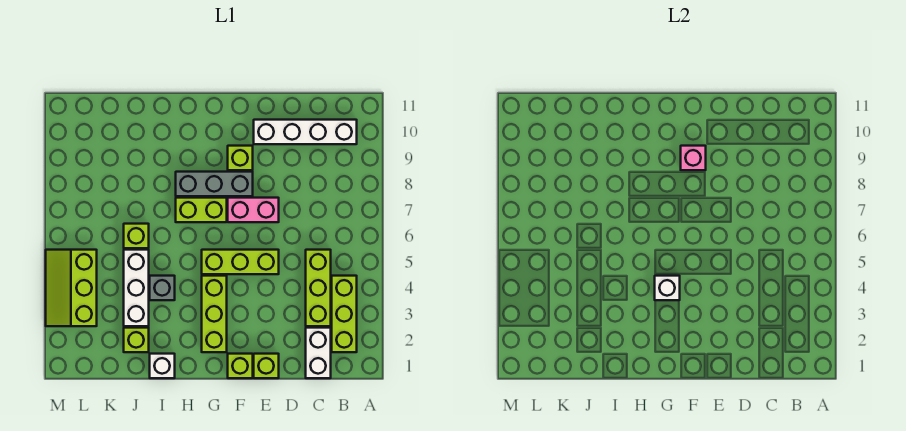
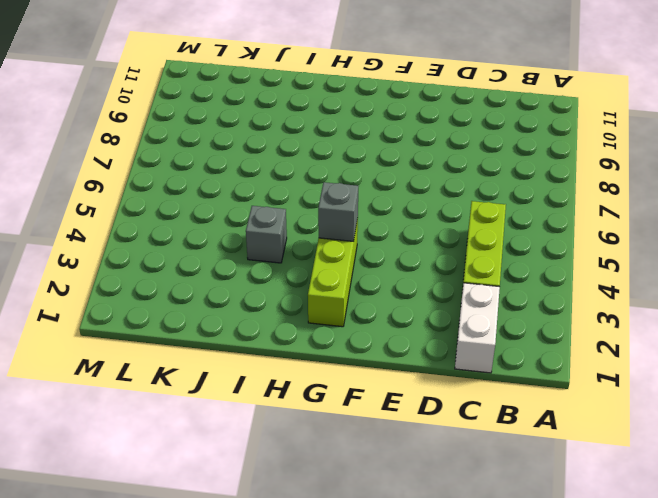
grey 1x1 brick [318,182,358,242] -> white 1x1 brick [655,276,680,300]
none -> lime 1x3 brick [332,276,357,352]
none -> white 1x4 brick [254,120,357,144]
none -> lime 1x1 brick [254,354,279,378]

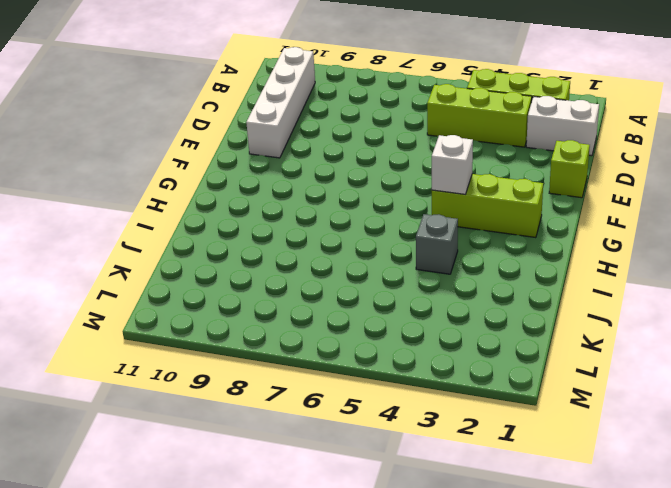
none -> lime 1x3 brick [202,250,279,274]
none -> pink 1x2 brick [228,198,279,222]
none -> lime 1x1 brick [228,354,253,378]

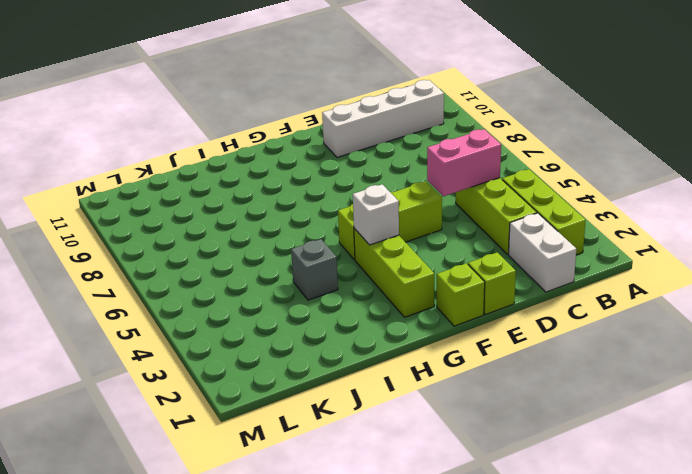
pink 1x2 brick [427,129,501,196] -> pink 1x2 brick moved to [228,198,279,222]
none -> grey 1x3 brick [176,172,253,196]
none -> lime 1x1 brick [228,146,253,170]
none -> lime 1x2 brick [176,198,227,222]

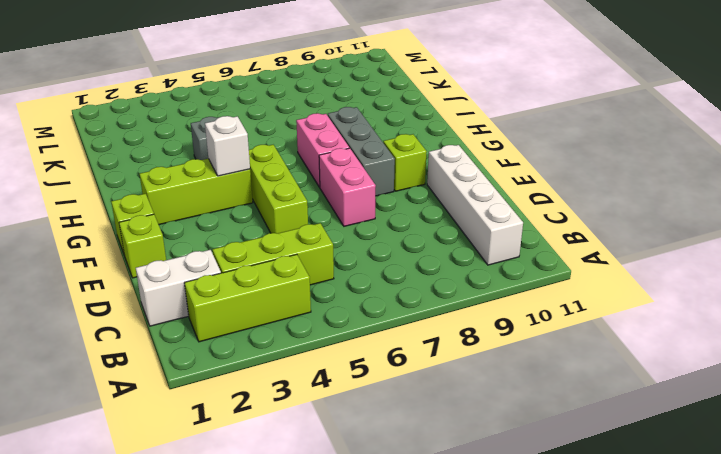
pink 1x2 brick [296,113,349,187] -> lime 1x2 brick [176,198,227,222]
none -> white 1x1 brick [150,354,175,378]
none -> lime 1x1 brick [124,328,149,352]
none -> white 1x3 brick [124,250,149,326]

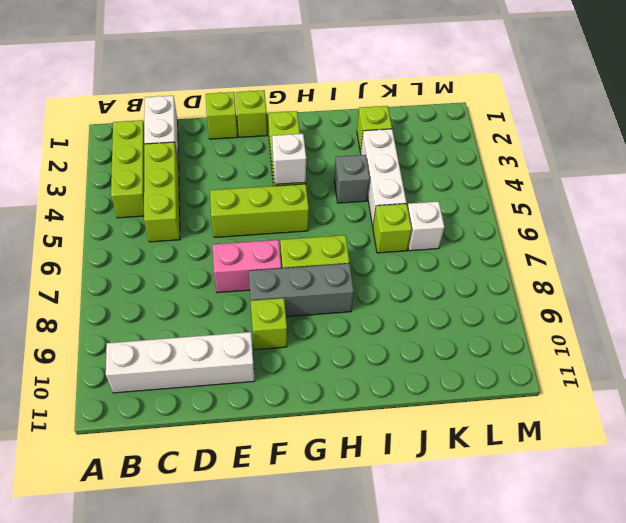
white 1x1 brick [408,201,445,251] -> white 1x1 brick moved to [150,354,175,378]
none -> lime 2x3 slope [46,250,97,326]
none -> pink 1x1 brick [681,146,706,170]

